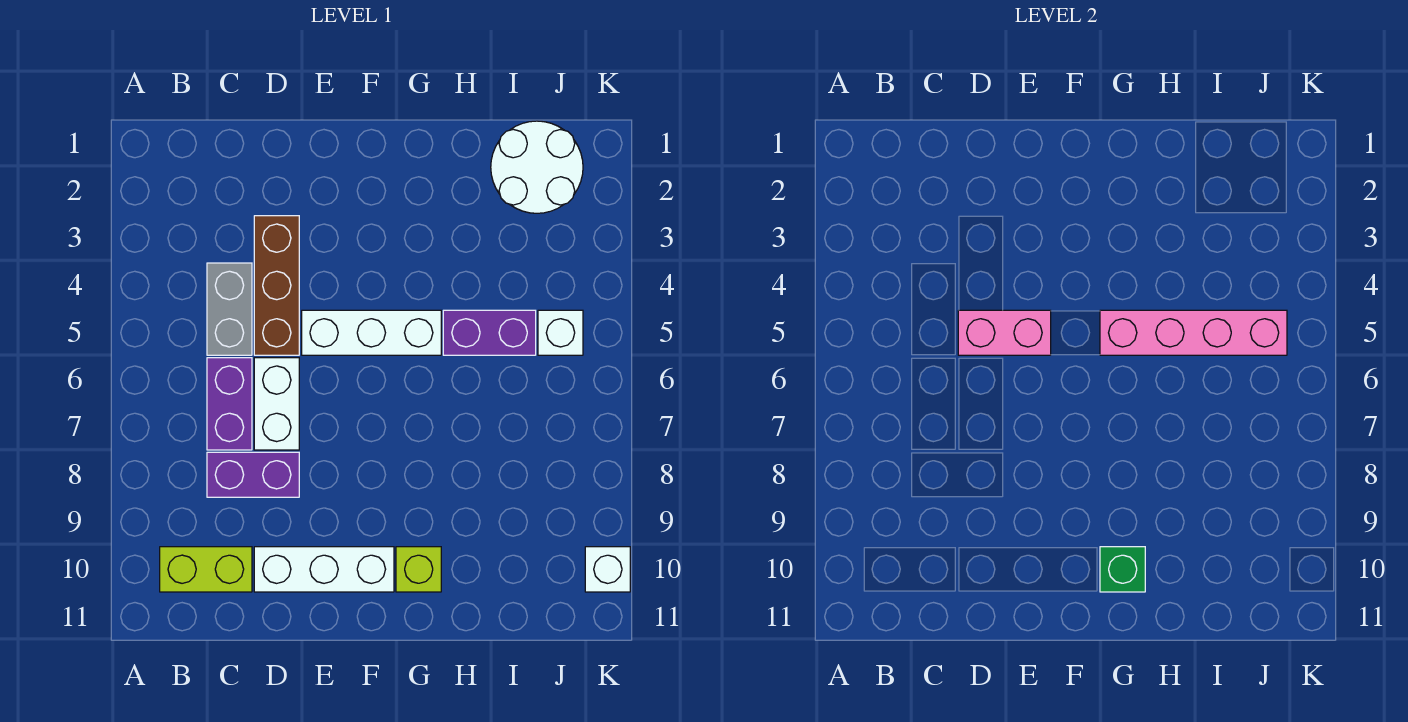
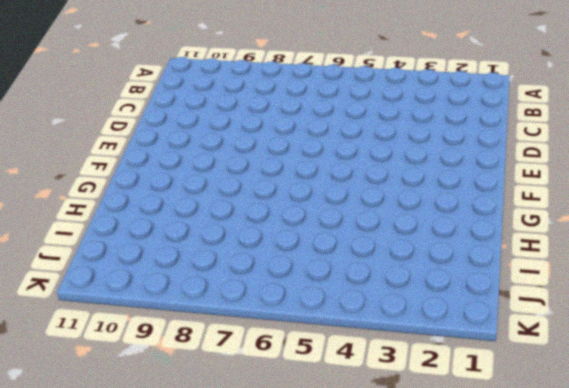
none -> lime 1x2 brick [160,547,252,592]
none -> grey 1x2 brick [207,263,252,355]
none -> purple 1x2 brick [207,358,252,450]

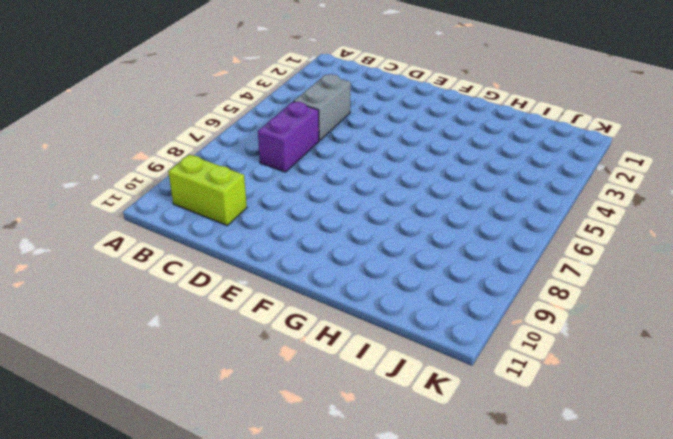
none -> purple 1x2 brick [207,452,299,497]
none -> brown 1x3 brick [254,216,299,355]
none -> white 1x2 brick [254,358,299,450]

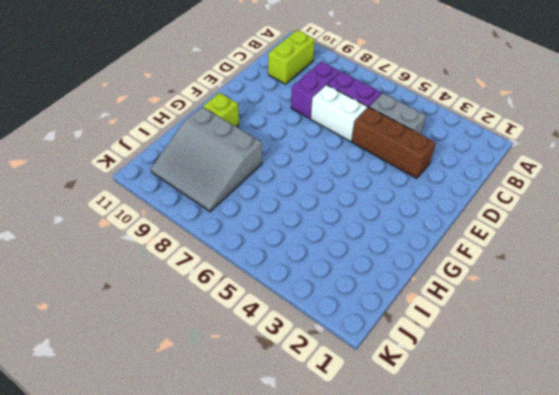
grey 3x3 slope [151,107,262,212] -> none
none -> white 1x3 brick [254,547,394,592]
none -> white 1x3 brick [302,310,441,355]
none -> purple 1x2 brick [443,310,536,355]

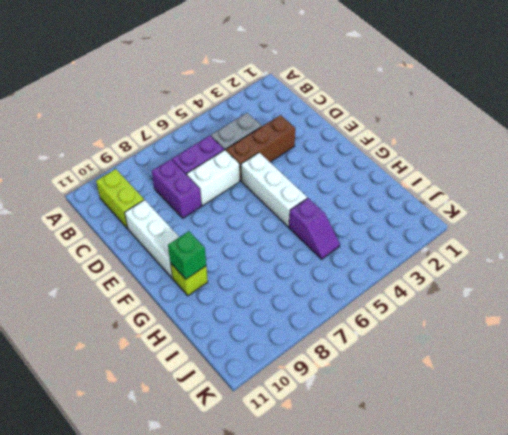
purple 1x2 slope [289,198,340,259] -> purple 1x2 brick [443,310,536,355]
none -> white 2x2 round brick [491,121,583,213]
none -> white 1x1 brick [538,310,583,355]
none -> white 1x1 brick [585,547,630,592]

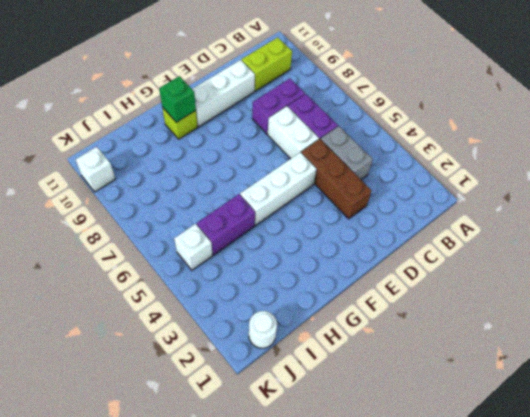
white 1x1 round brick [249,311,277,348] -> white 2x2 round brick [491,121,583,213]
none -> pink 1x2 brick [958,310,1051,355]
none -> pink 1x4 brick [1100,310,1287,355]

